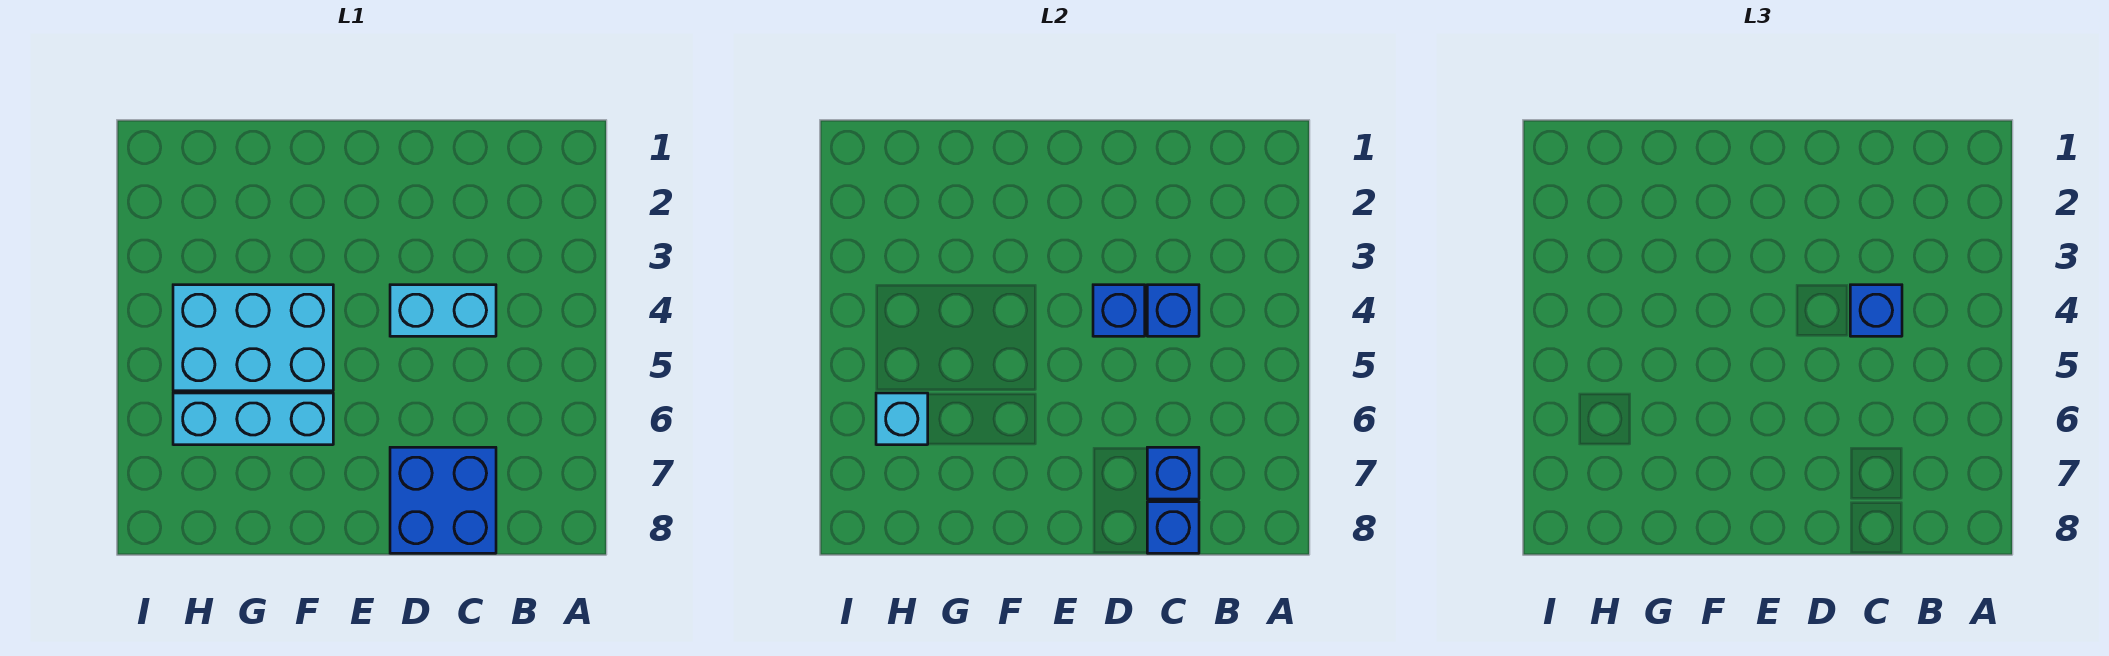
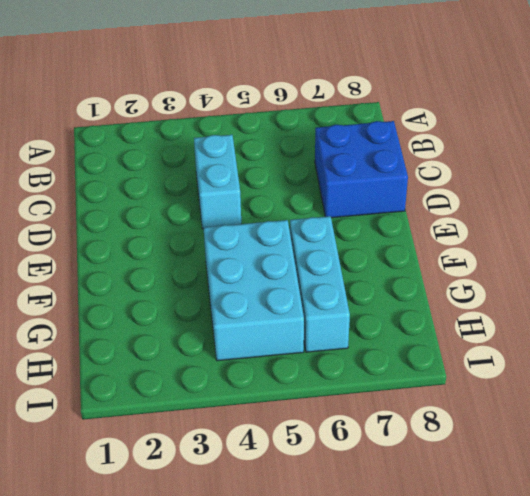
none -> blue 1x1 brick [1147,285,1199,336]
none -> blue 1x1 brick [1147,447,1199,499]

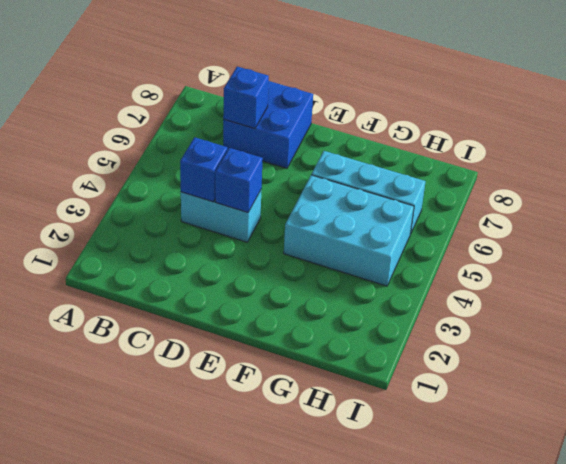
none -> blue 1x1 brick [1147,502,1199,553]
none -> cyan 1x1 brick [876,393,928,445]

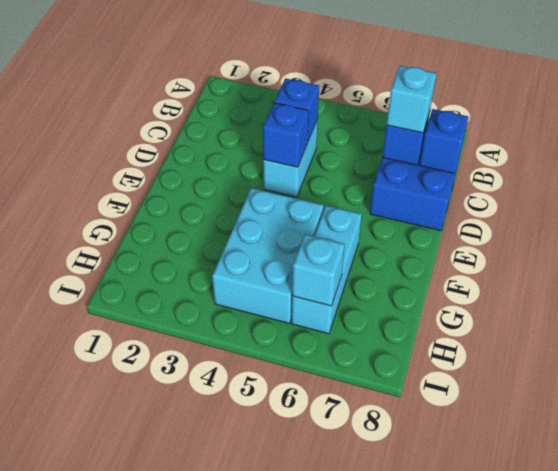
cyan 1x1 brick [387,66,437,133] -> none
none -> blue 1x1 brick [1850,285,1902,336]

